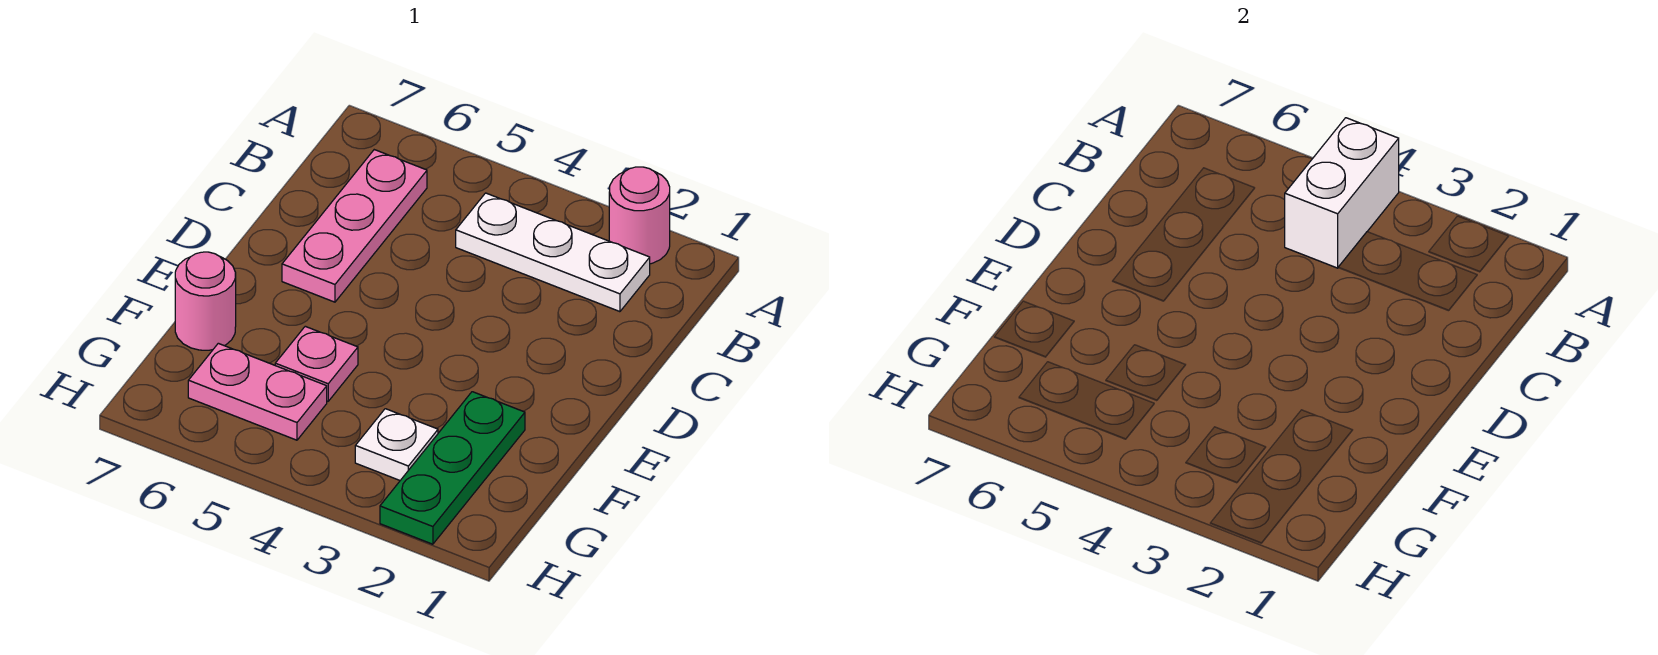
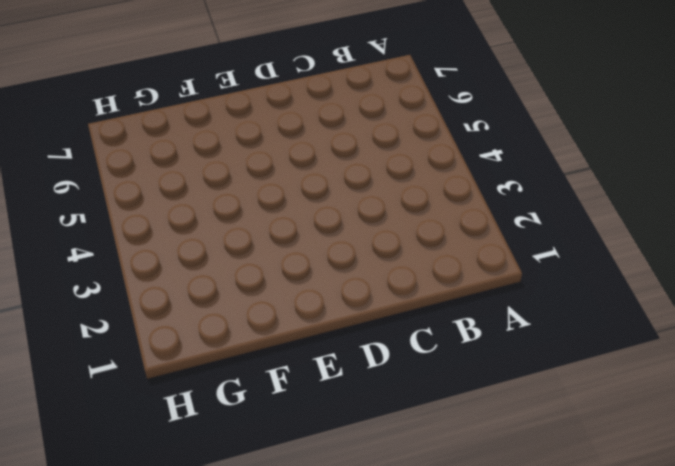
none -> pink 1x1 round brick [609,167,670,264]
none -> white 1x3 plate [456,193,650,312]

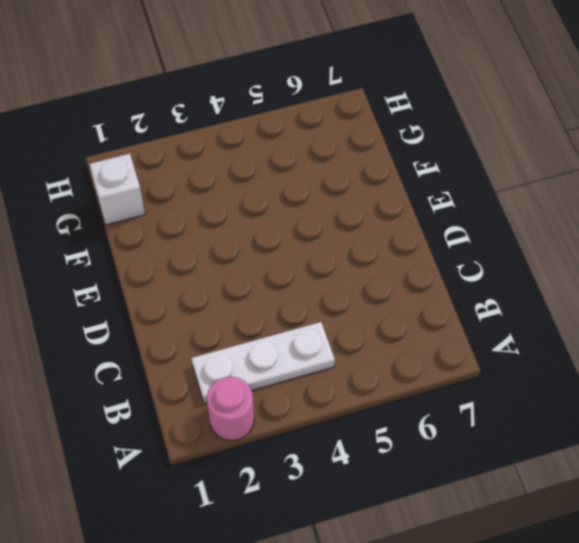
white 1x1 brick [89,154,145,225] -> none
none -> pink 1x3 plate [282,150,427,302]
none -> green 1x3 plate [380,392,525,544]

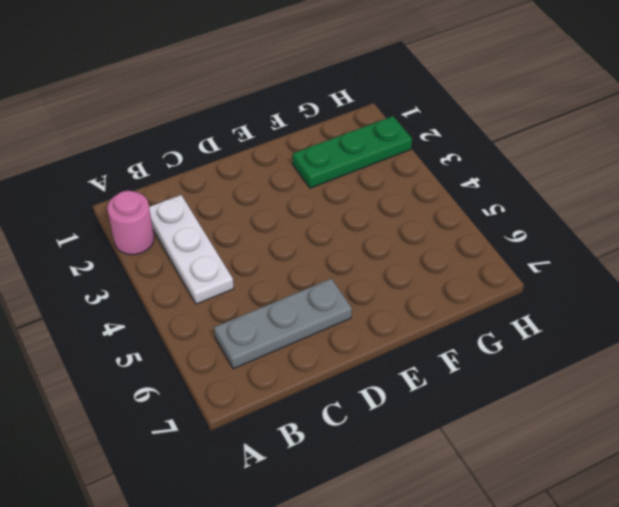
grey 1x3 plate [214,279,352,369] -> pink 1x3 plate [282,150,427,302]
none -> pink 1x1 plate [275,326,358,401]
none -> pink 1x1 round brick [175,252,236,350]

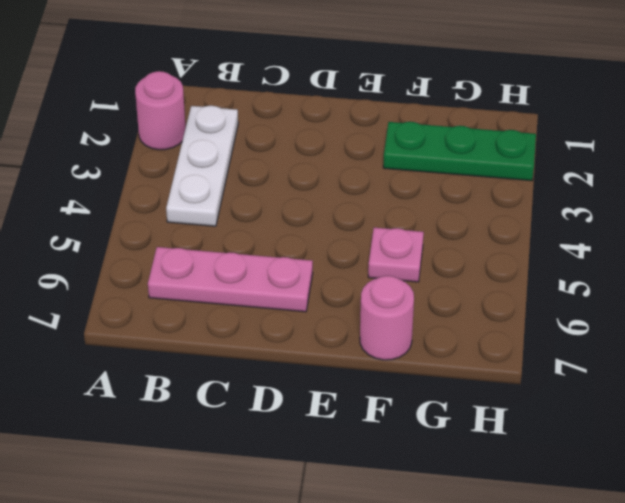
none -> white 1x1 plate [355,409,438,480]
none -> pink 1x2 plate [188,343,327,440]

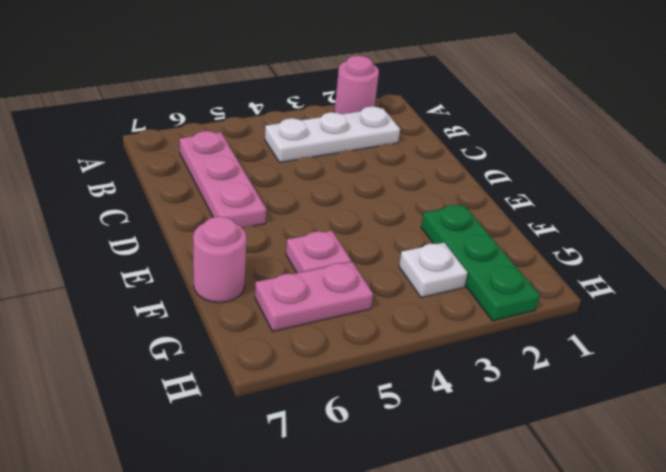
none -> white 1x2 brick [1285,118,1399,268]

